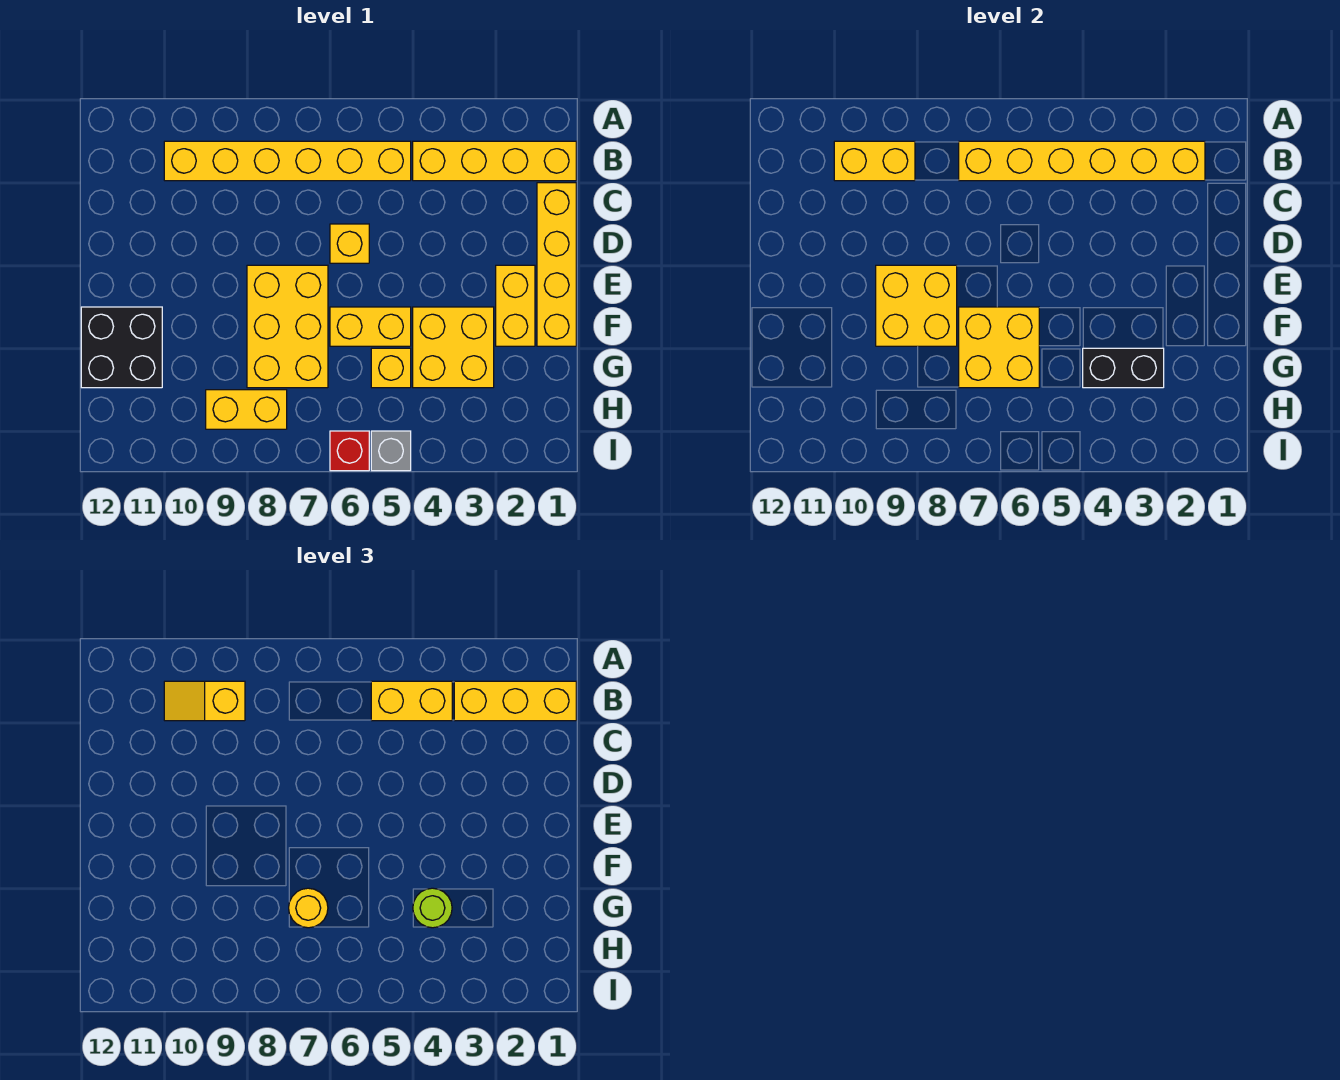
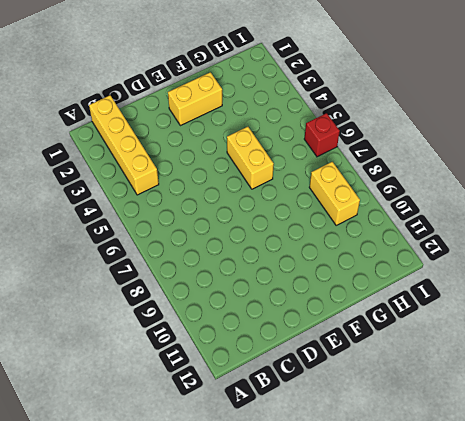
none -> yellow 1x6 brick [164,141,411,181]
none -> yellow 1x4 brick [537,183,576,346]
none -> yellow 1x1 brick [330,224,369,263]

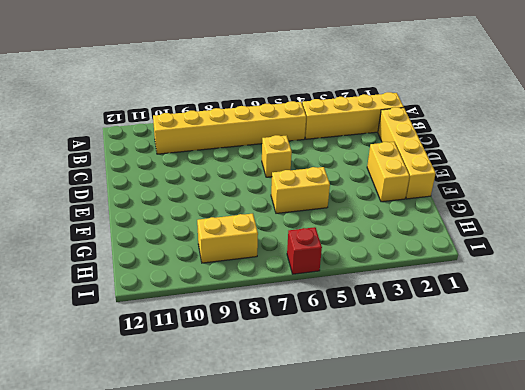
none -> yellow 2x3 brick [247,265,328,388]
none -> yellow 2x2 brick [413,307,494,388]
none -> black 2x2 brick [81,307,162,388]

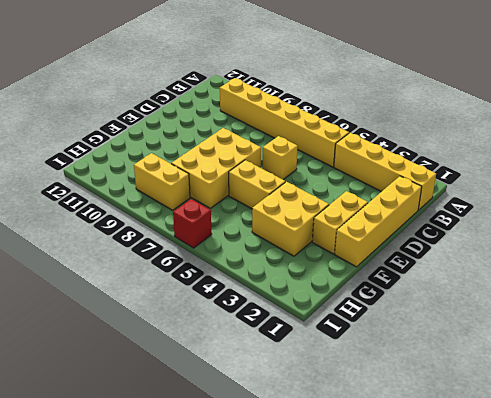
none -> black 2x2 brick [81,307,162,388]
none -> yellow 1x1 brick [371,348,411,388]
none -> grey 1x1 brick [371,431,411,471]

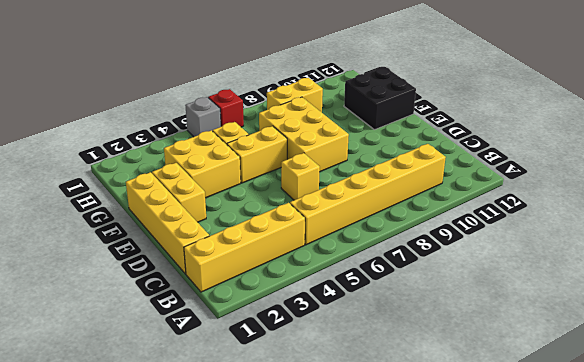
none -> yellow 1x6 brick [959,141,1205,181]
none -> yellow 1x2 brick [834,141,915,181]
none -> yellow 2x2 brick [876,265,957,346]

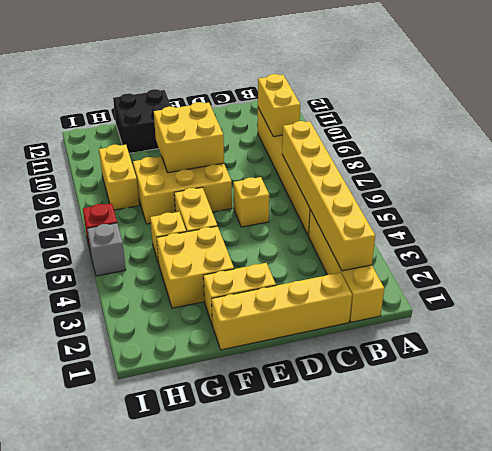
none -> yellow 2x2 brick [959,307,1039,388]
none -> black 1x2 brick [1083,348,1164,388]
none -> yellow 1x3 brick [454,681,576,721]

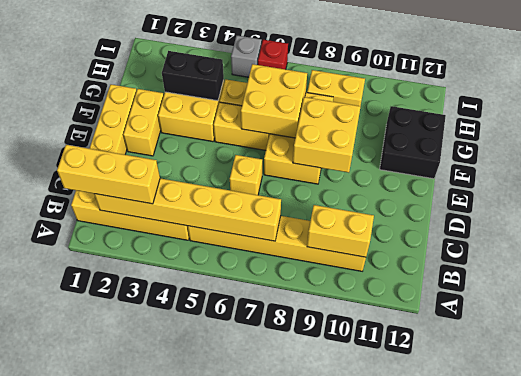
none -> yellow 1x2 brick [371,681,452,721]
none -> yellow 1x2 slope [164,681,245,721]
none -> lime 1x1 round brick [413,888,452,928]

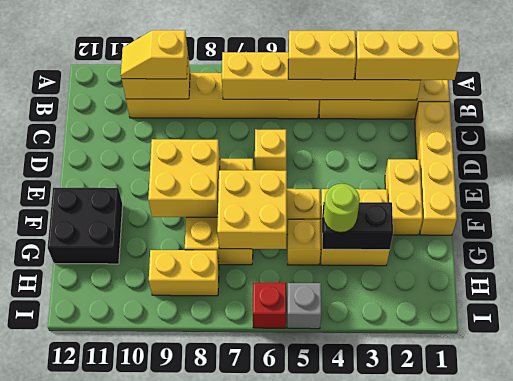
none -> yellow 1x1 round brick [289,888,328,928]

